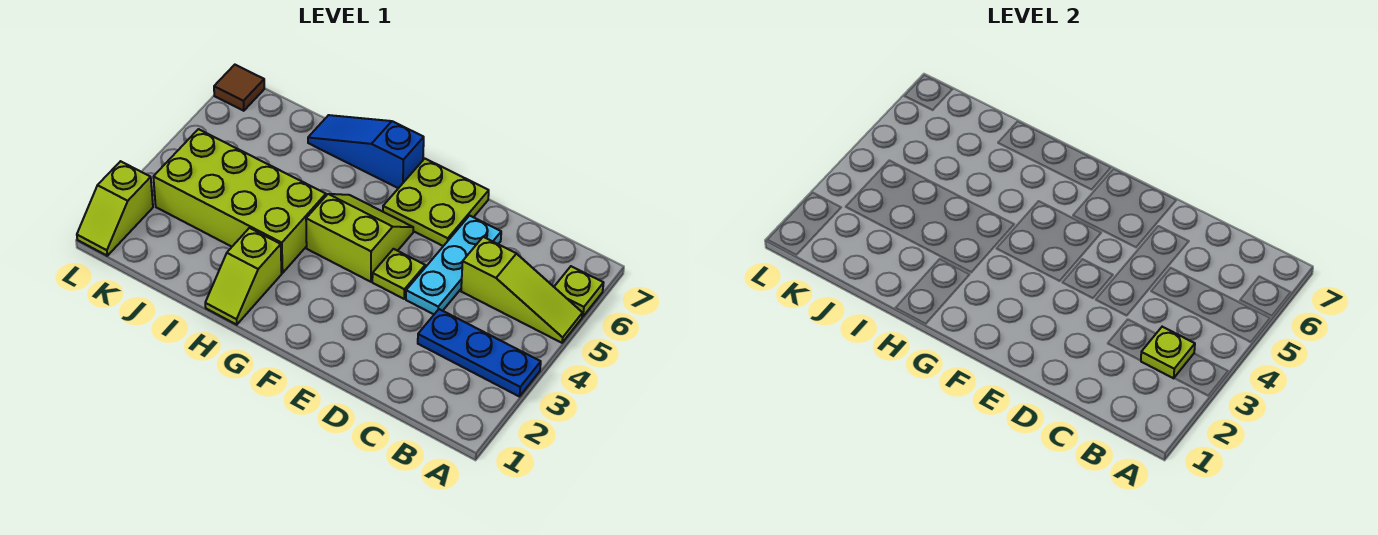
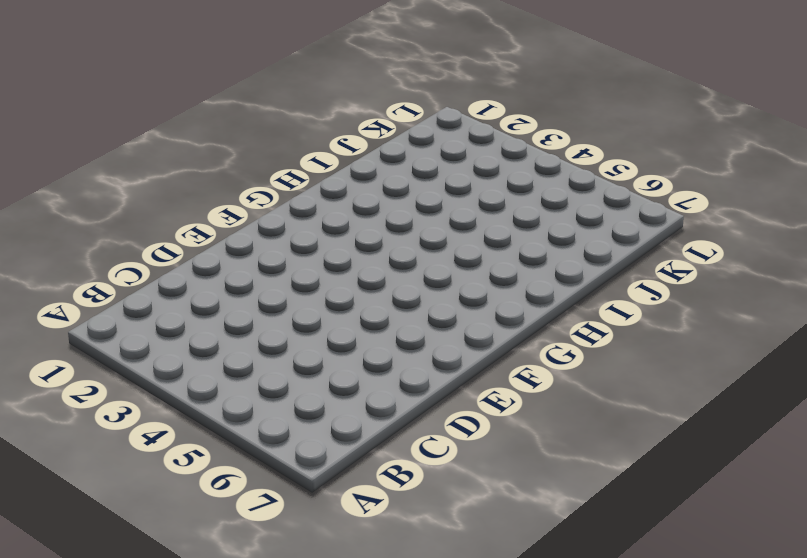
none -> blue 1x3 plate [418,309,541,397]
none -> lime 1x3 slope [461,237,582,343]
none -> lime 1x1 plate [554,266,604,317]

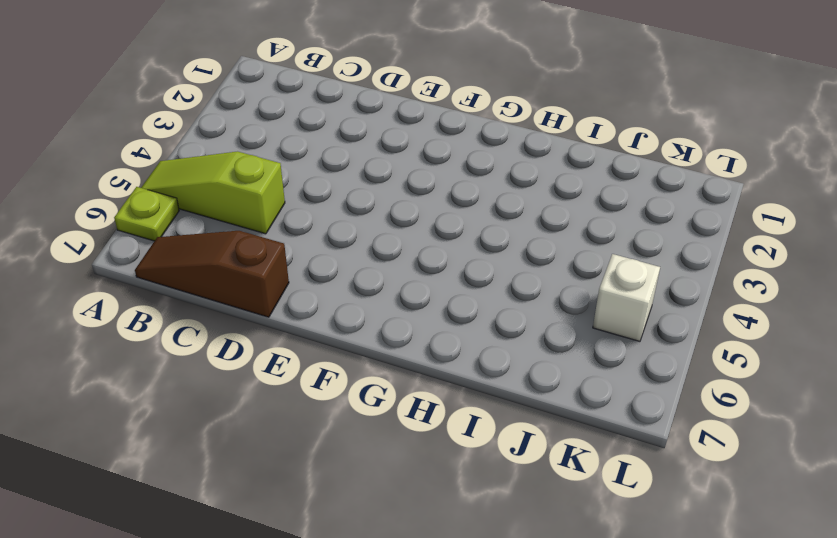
brown 1x3 slope [135,231,289,317] -> none
white 1x1 brick [593,254,660,341] -> none
none -> blue 1x3 plate [418,309,541,397]
none -> cyan 1x3 plate [406,216,501,314]
none -> lime 1x1 plate [372,249,425,299]

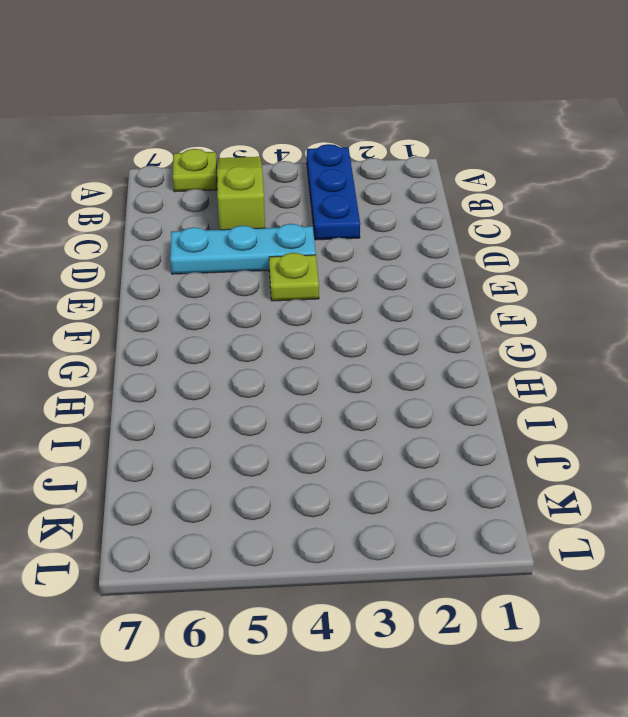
none -> lime 2x2 plate [383,159,489,246]
none -> lime 2x2 slope [306,194,413,282]
none -> blue 1x3 slope [308,115,424,188]

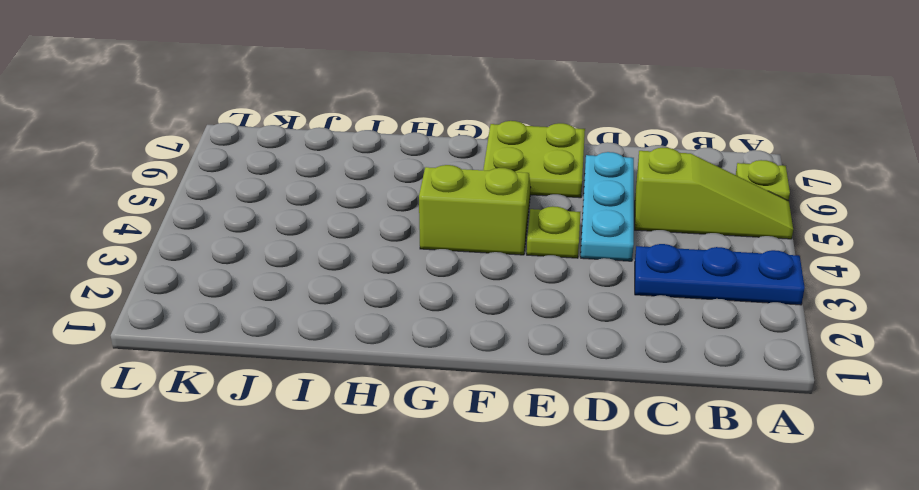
none -> blue 1x3 slope [308,115,424,188]
none -> lime 1x2 slope [205,228,282,325]
none -> lime 2x4 brick [153,129,326,273]

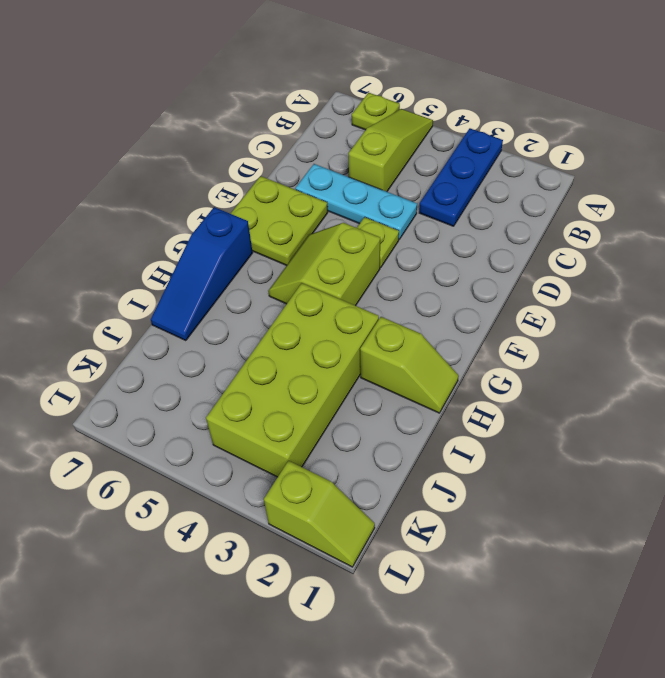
none -> brown 1x1 tile [214,65,264,111]
none -> lime 1x1 plate [1141,327,1195,378]

